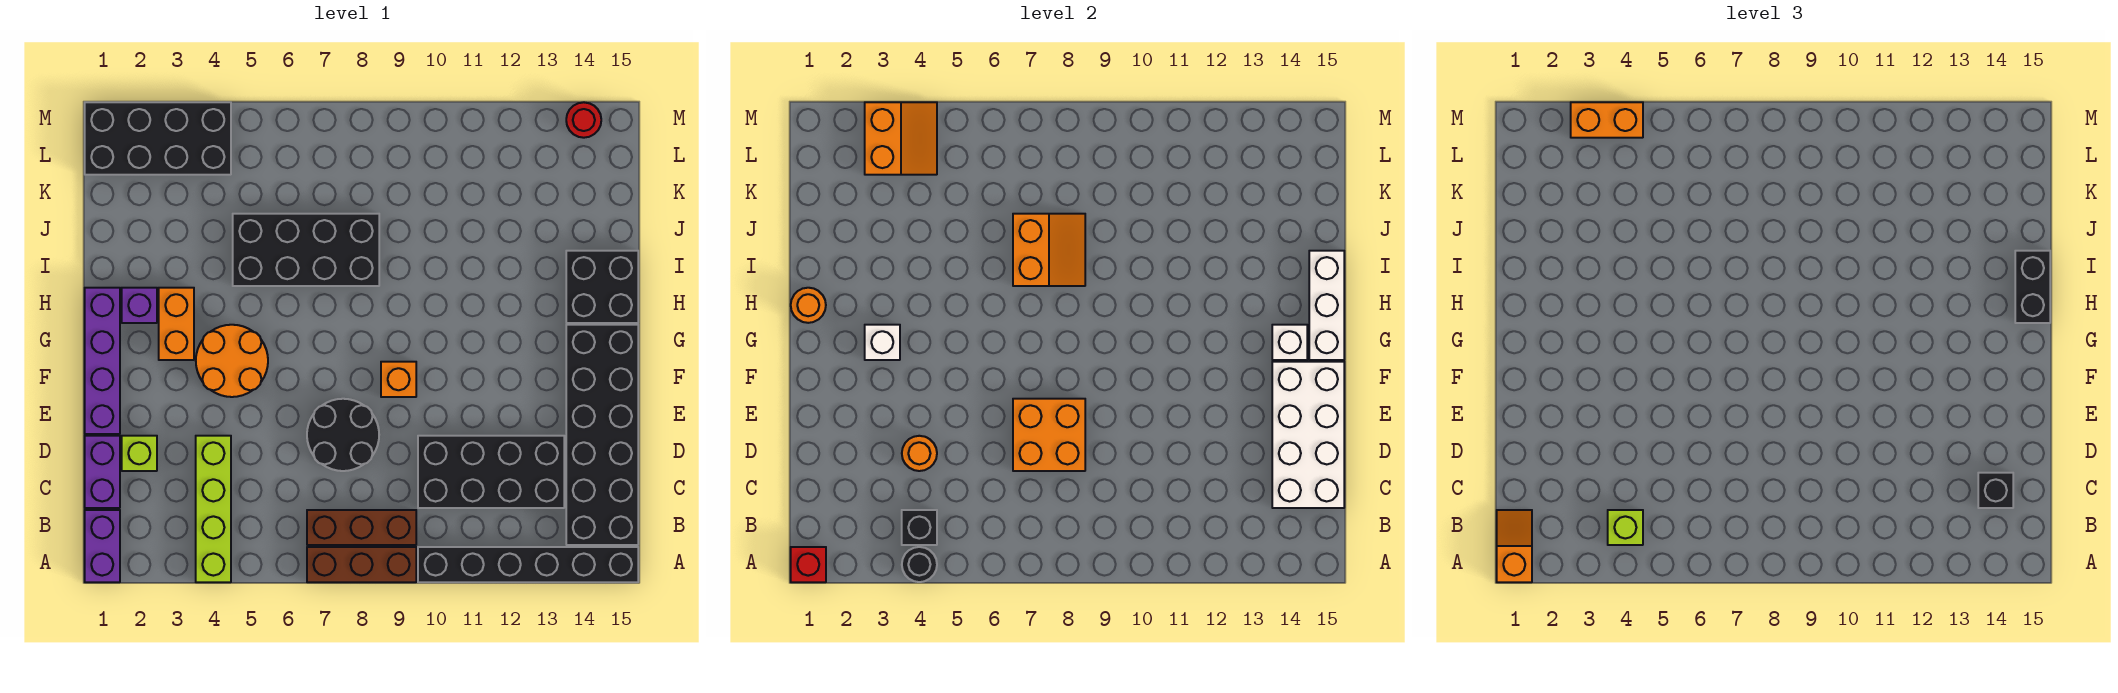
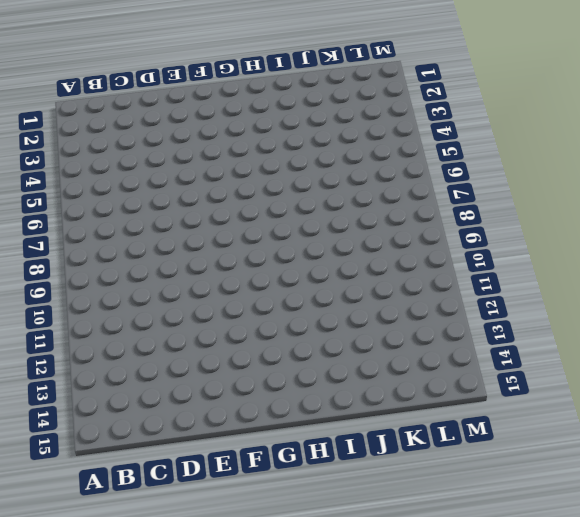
none -> purple 1x2 brick [85,510,120,582]
none -> lime 1x4 brick [196,436,231,582]
none -> brown 1x3 brick [307,547,416,582]
none -> black 1x6 brick [418,547,638,582]

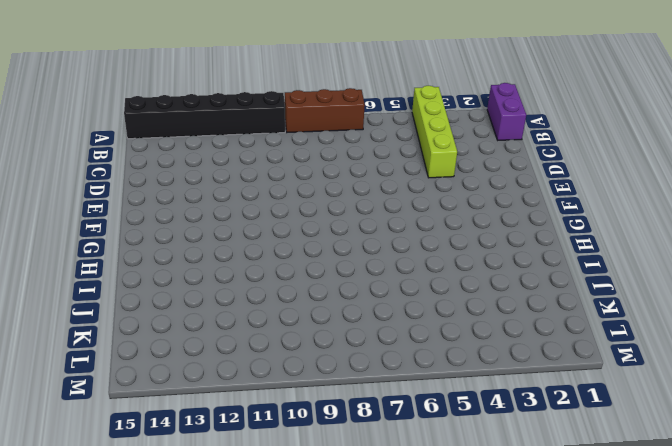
none -> brown 1x3 brick [307,510,416,545]
none -> black 2x6 brick [566,325,638,545]
none -> purple 1x2 brick [85,436,120,508]
none -> black 2x4 brick [418,436,564,508]

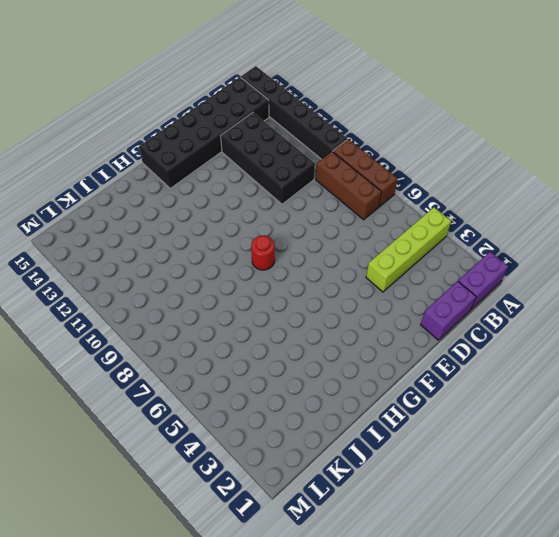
red 1x1 round brick [251,235,275,270] -> red 1x1 round brick moved to [566,102,601,138]
none -> lime 1x1 brick [122,436,157,471]
none -> black 2x2 round brick [307,399,379,471]
none -> purple 1x4 brick [85,288,120,434]
none -> orange 2x2 round brick [196,325,268,397]

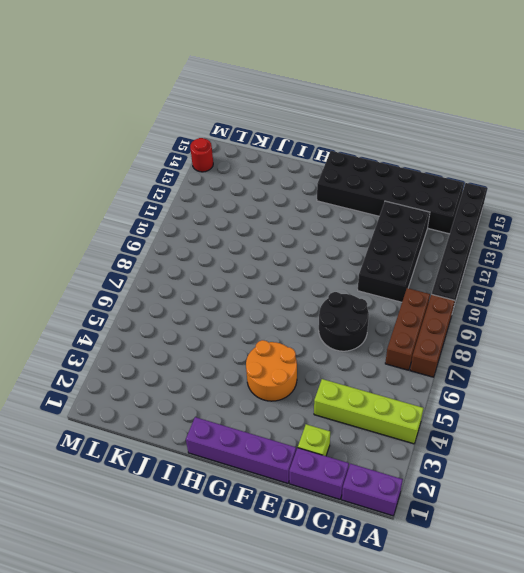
none -> orange 1x1 brick [381,362,416,397]
none -> orange 1x2 brick [159,288,194,360]
none -> purple 1x1 brick [122,288,157,323]
none -> black 2x2 brick [566,251,638,323]

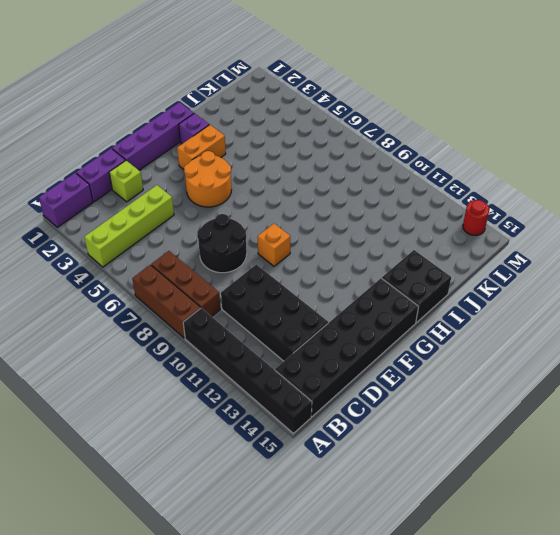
none -> black 2x4 brick [233,214,379,286]
none -> black 2x4 brick [85,102,231,175]
none -> red 1x1 brick [791,547,826,582]
none -> black 1x1 round brick [902,547,937,582]

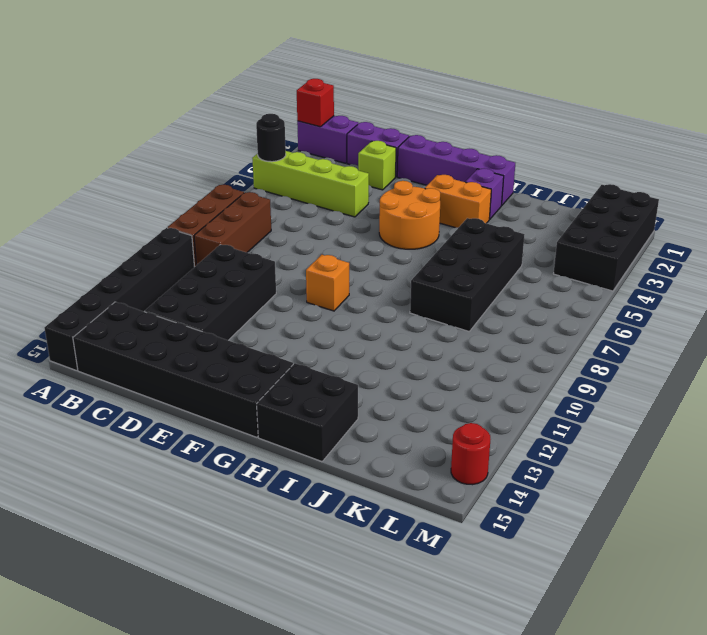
none -> black 2x2 round brick [307,399,379,471]
none -> black 1x1 brick [902,510,937,545]
none -> white 2x4 brick [1272,362,1344,508]
none -> orange 1x1 round brick [902,436,937,471]

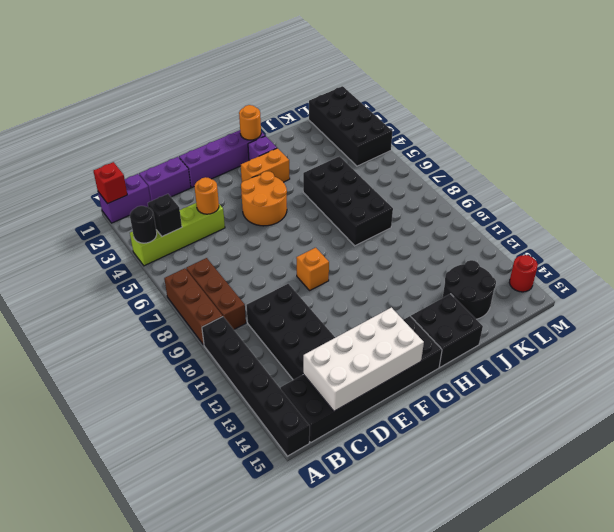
black 2x2 round brick [443,260,496,319] -> black 2x2 round brick moved to [307,399,379,471]
none -> lime 1x1 brick [122,436,157,471]
none -> orange 2x2 brick [1013,399,1085,471]
none -> white 1x1 brick [865,325,900,360]
none -> white 1x1 brick [1272,325,1307,360]

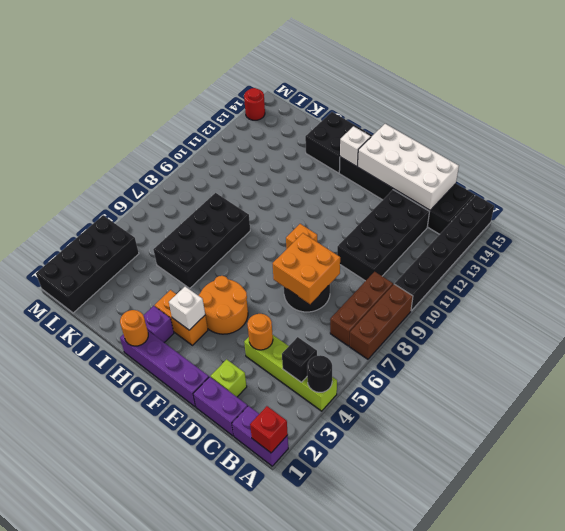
none -> white 1x3 brick [1309,251,1344,360]
none -> orange 2x2 slope [1013,214,1085,286]
none -> orange 2x2 slope [865,102,937,175]
none -> orange 1x2 slope [1497,510,1532,582]

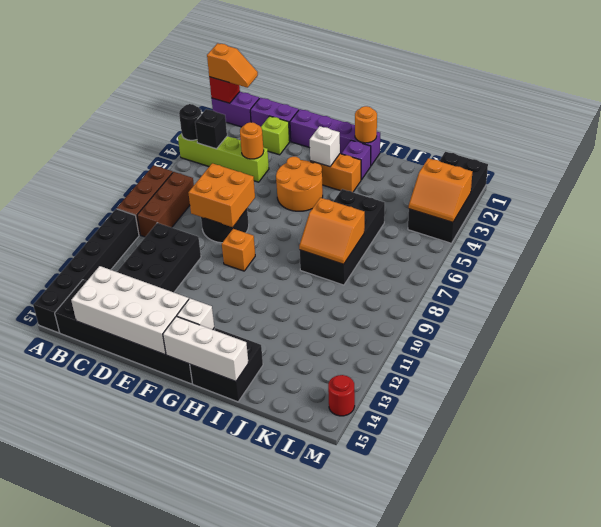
none -> lime 1x1 brick [1608,510,1643,545]
none -> black 1x1 brick [1978,473,2013,508]
none -> black 1x2 brick [2015,251,2050,323]
none -> orange 1x2 brick [1571,102,1643,138]

